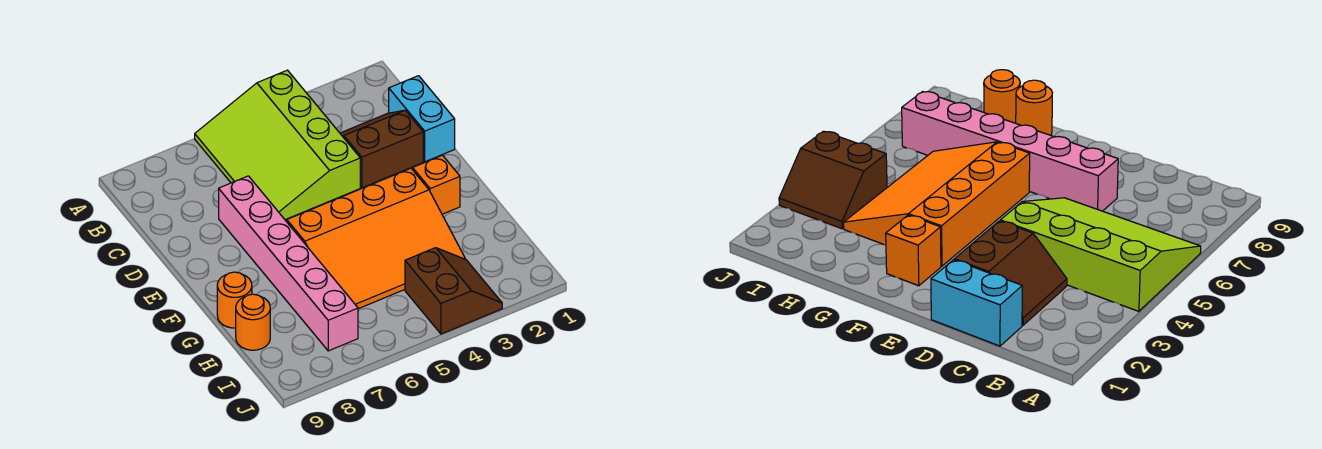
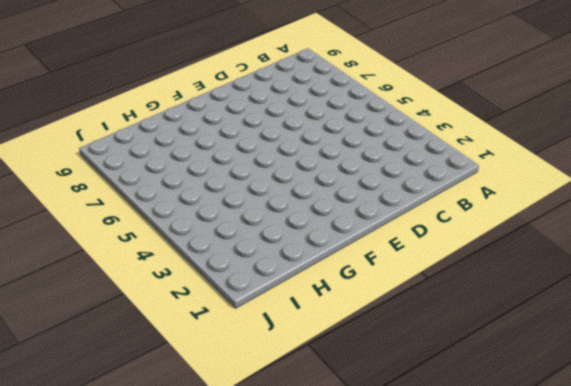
none -> lime 3x4 slope [195,70,360,220]
none -> cyan 1x2 brick [389,76,455,162]

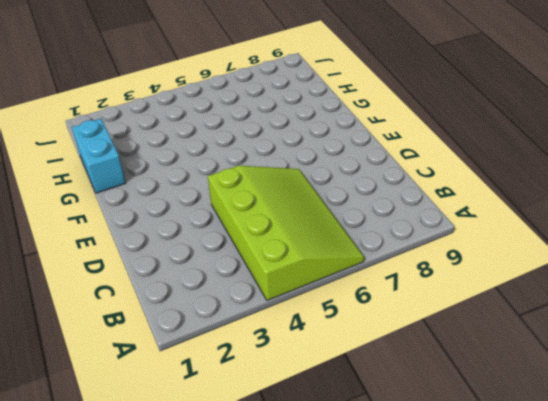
cyan 1x2 brick [72,119,126,193] -> cyan 1x2 brick moved to [389,76,455,162]
none -> brown 2x2 slope [340,110,423,188]
none -> pink 1x6 brick [219,176,358,351]

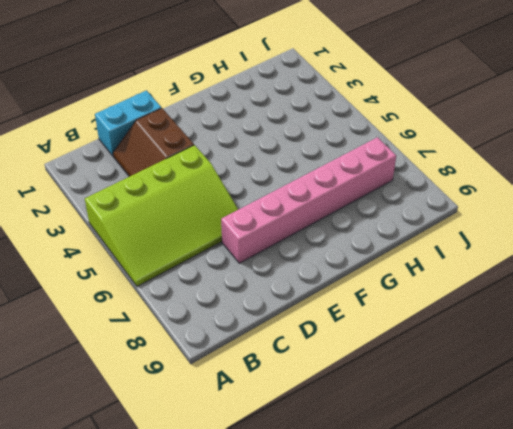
none -> orange 1x1 brick [413,155,460,214]
none -> orange 3x4 slope [287,168,465,309]

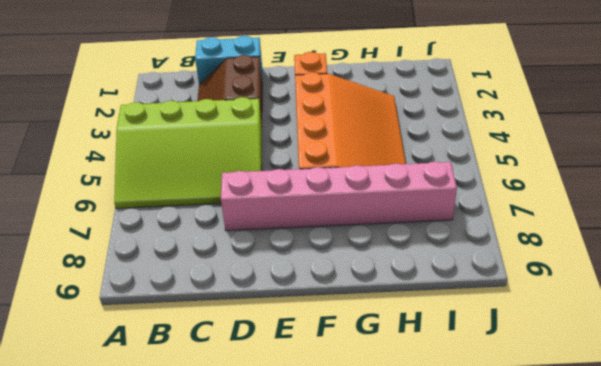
none -> orange 1x1 round brick [217,272,252,328]
none -> orange 1x1 round brick [236,294,270,350]

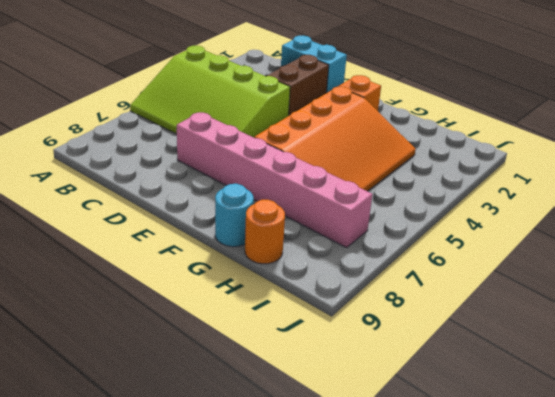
cyan 1x1 round brick [215,184,254,247] -> orange 1x1 round brick [217,272,252,328]
none -> brown 2x2 slope [405,248,502,334]

